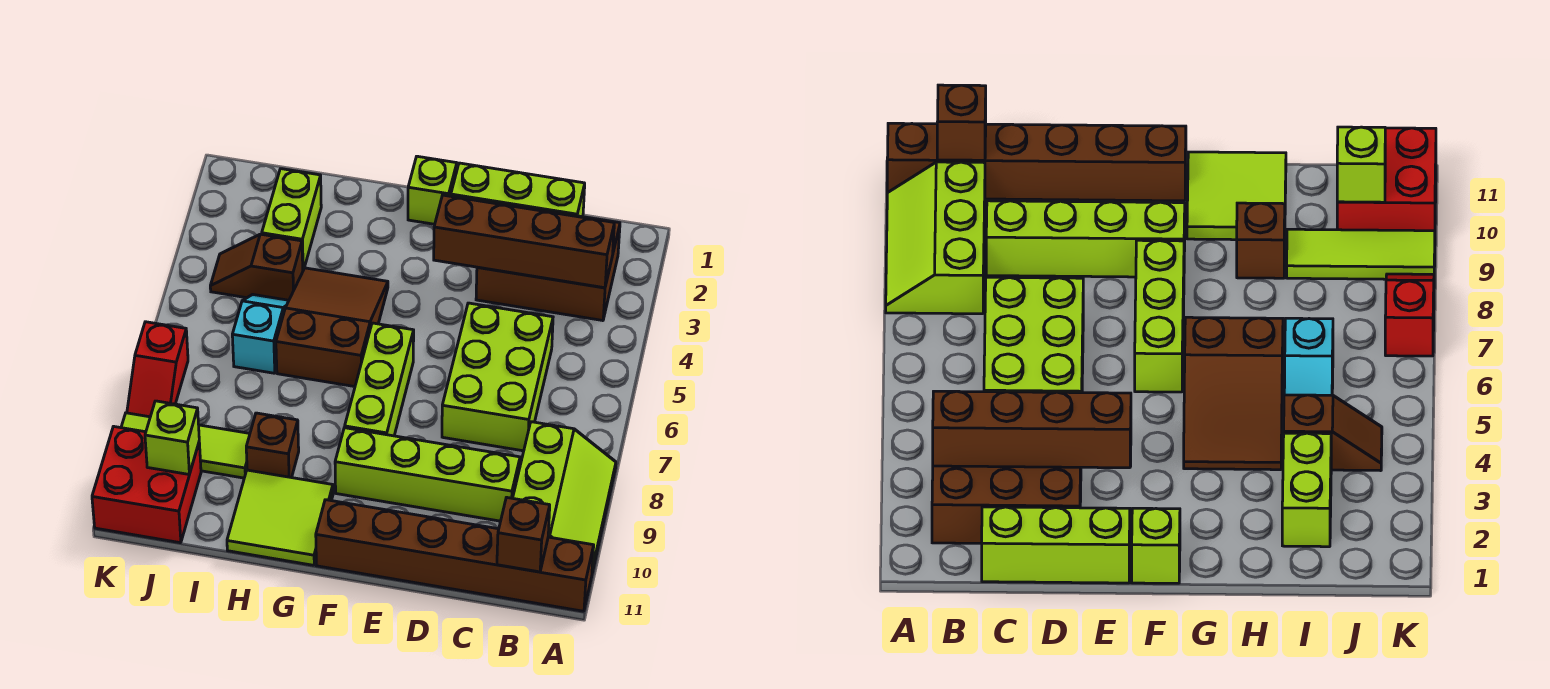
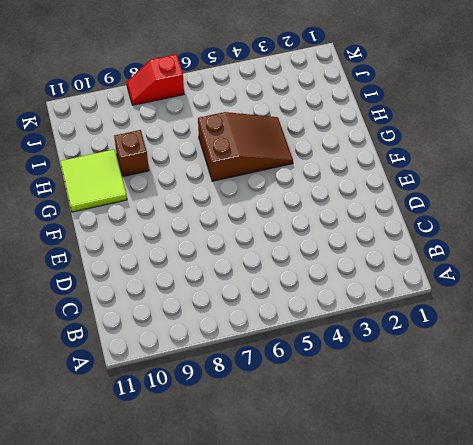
none -> lime 2x3 slope [513,422,616,573]
none -> brown 1x6 brick [316,500,594,611]
none -> brown 2x3 brick [476,203,620,321]

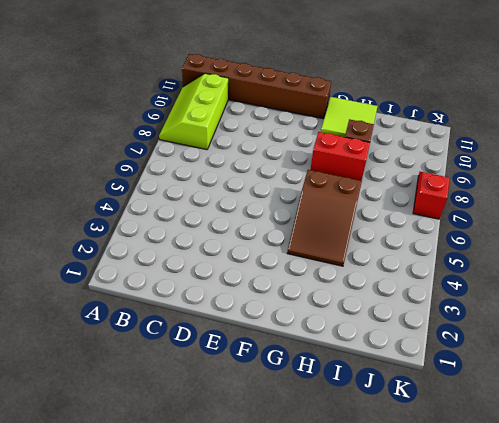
red 1x2 brick [310,132,370,181] -> none
none -> brown 2x3 brick [476,203,620,321]
none -> lime 1x3 brick [451,163,585,217]
none -> lime 2x3 brick [442,303,553,451]

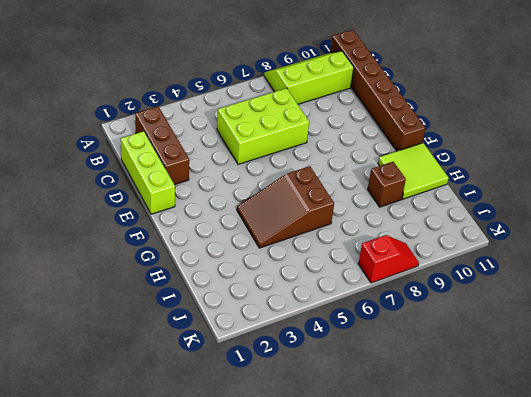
brown 1x3 brick [135,107,189,185] -> brown 2x3 brick [476,203,620,321]
none -> lime 1x4 brick [335,428,520,521]
none -> lime 1x1 brick [408,156,457,224]
none -> lime 1x3 brick [345,323,414,436]

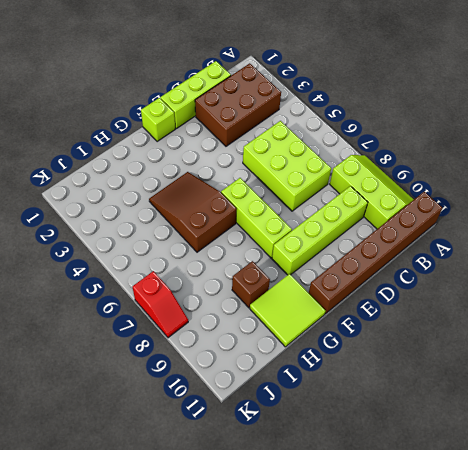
none -> lime 1x2 brick [262,169,321,270]
none -> brown 1x2 slope [210,234,303,300]
none -> cyan 1x2 slope [232,294,289,373]

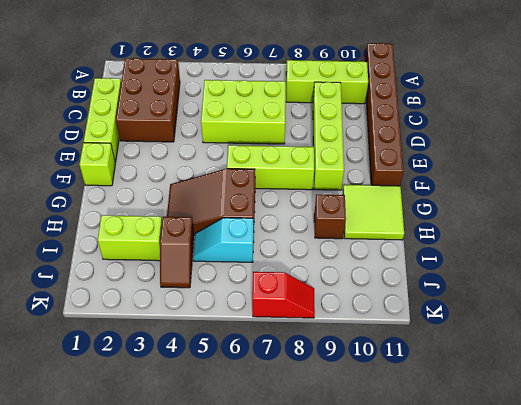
none -> lime 1x3 tile [121,413,250,478]
none -> red 2x2 brick [92,426,201,543]
none -> brown 1x4 brick [434,195,614,288]

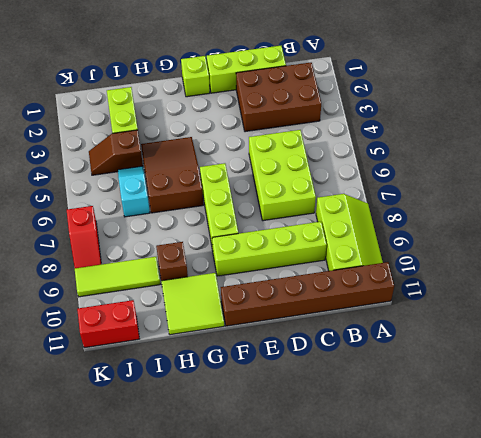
red 1x2 brick [77,300,139,348] -> red 2x2 brick [92,426,201,543]
none -> brown 1x4 brick [434,195,614,288]
none -> brown 1x1 brick [497,497,550,572]
none -> lime 1x1 brick [145,401,199,474]

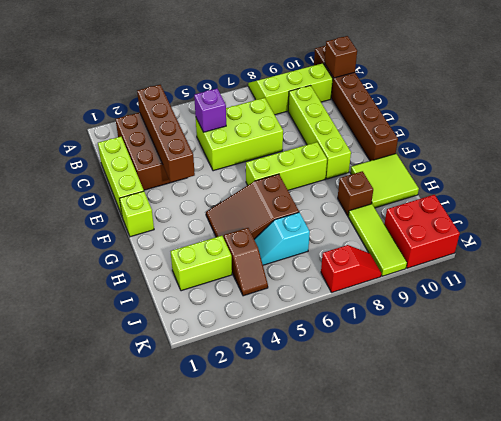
purple 1x1 brick [194,89,226,132] -> none
none -> lime 1x1 brick [145,401,199,474]

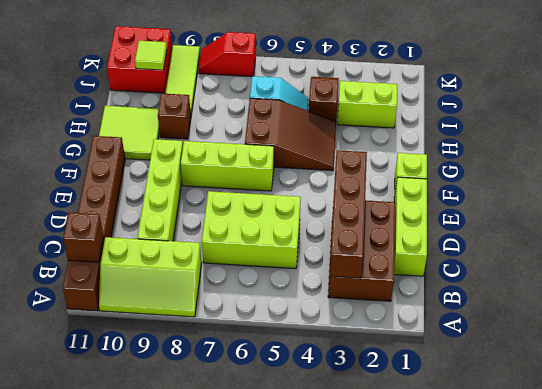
lime 1x1 tile [135,41,167,70] -> lime 1x1 brick [145,401,199,474]

